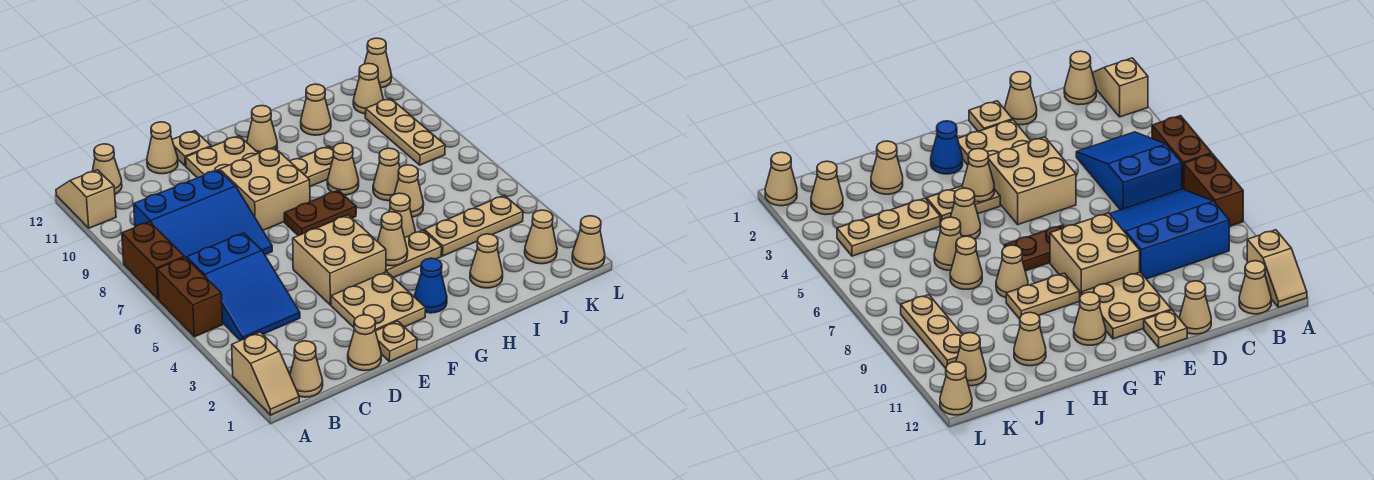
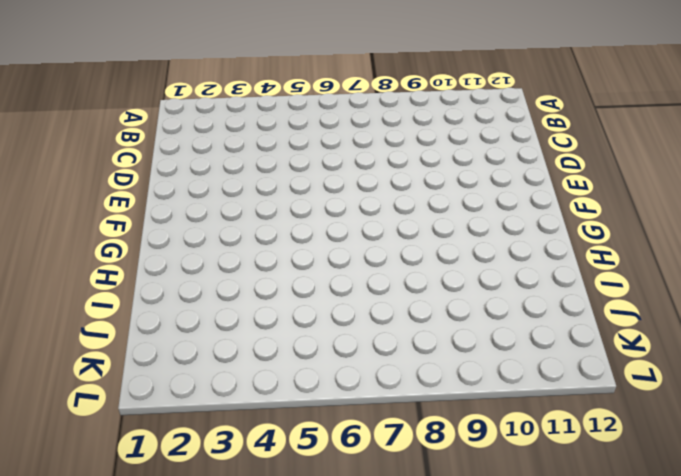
none -> tan 1x2 slope [232,332,299,415]
none -> brown 1x2 brick [157,257,223,337]
none -> brown 1x2 brick [122,222,185,300]
none -> tan 1x2 slope [56,170,116,228]

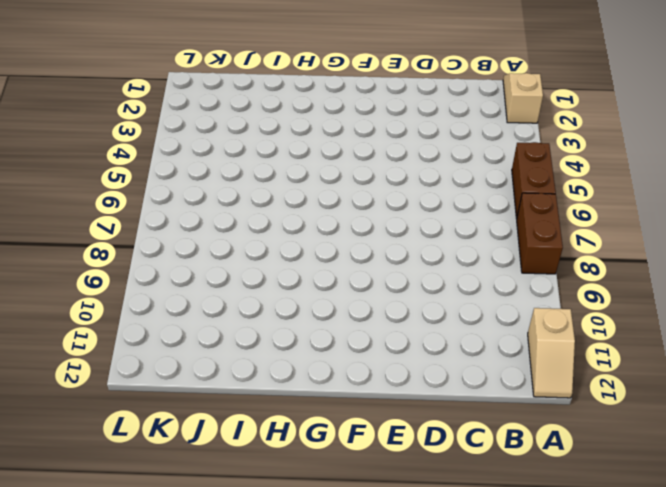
none -> tan 1x1 cone [290,341,323,397]
none -> blue 2x3 slope [187,233,300,341]
none -> blue 3x3 slope [134,170,272,258]
none -> tan 1x1 cone [92,144,122,194]

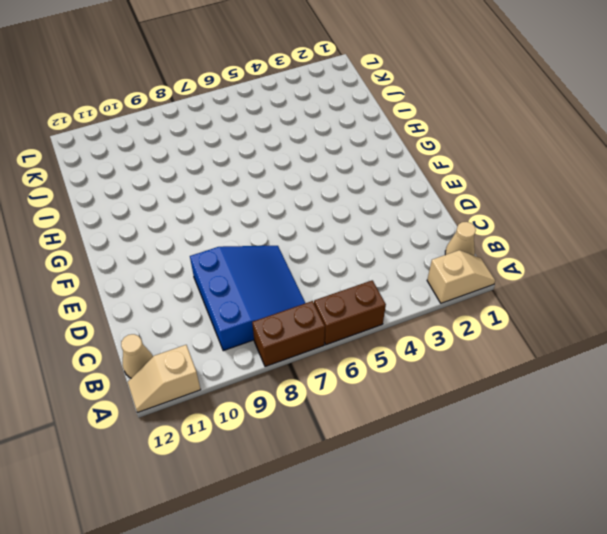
none -> blue 2x3 slope [187,233,300,341]
none -> tan 1x1 cone [348,315,381,371]
none -> tan 1x1 cone [147,122,178,174]
none -> tan 1x1 plate [376,321,417,362]

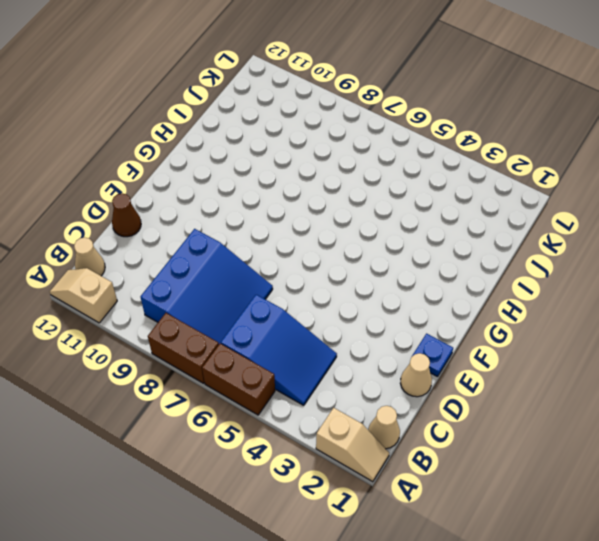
brown 1x1 cone [112,193,141,237] -> tan 1x1 cone [147,122,178,174]
blue 1x1 plate [412,334,453,377] -> tan 1x1 plate [376,321,417,362]
none -> tan 2x2 plate [331,272,426,331]
none -> tan 2x2 brick [293,215,386,305]
none -> tan 2x2 brick [220,147,310,230]
none -> tan 2x2 plate [186,136,258,178]

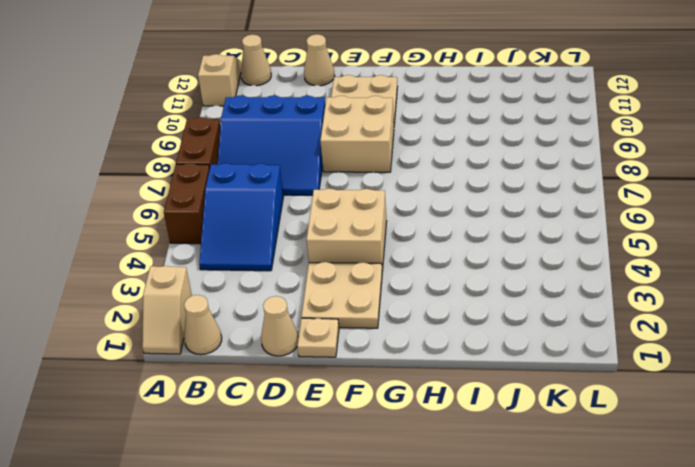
none -> tan 1x1 plate [172,131,211,166]
none -> brown 1x2 plate [284,190,356,236]
none -> blue 1x1 cone [414,258,447,313]
none -> tan 1x2 plate [386,230,442,278]

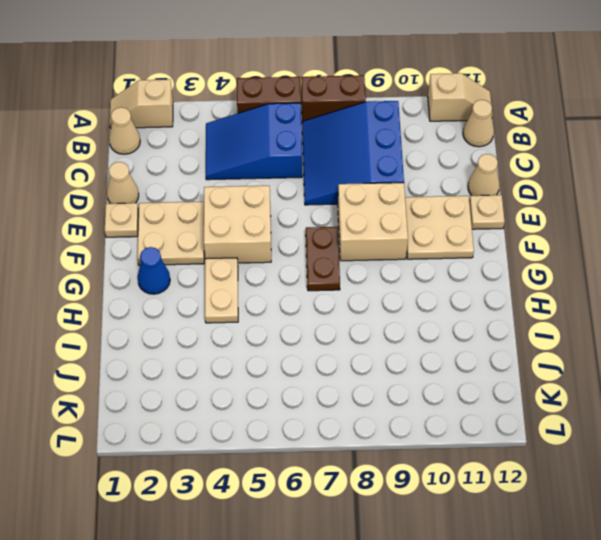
none -> tan 1x2 plate [290,146,334,187]
none -> tan 1x1 cone [247,106,278,153]
none -> tan 1x1 cone [389,193,416,238]
none -> tan 1x1 cone [327,143,359,195]

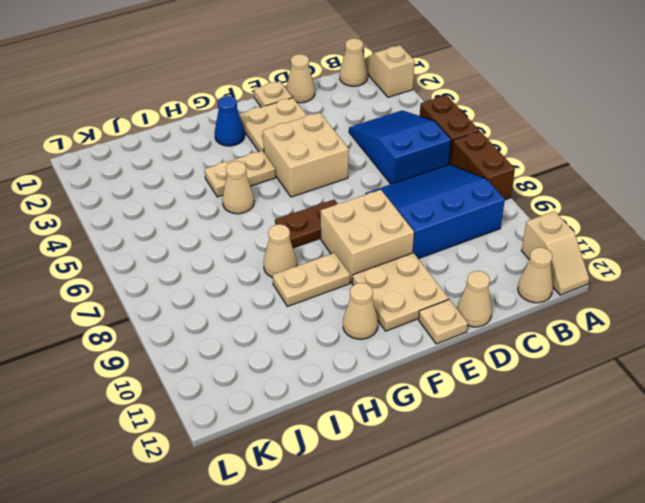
none -> tan 1x1 cone [470,234,503,288]
none -> tan 1x3 plate [424,195,523,256]
none -> tan 1x1 cone [394,165,424,217]
none -> tan 1x1 cone [373,148,400,201]

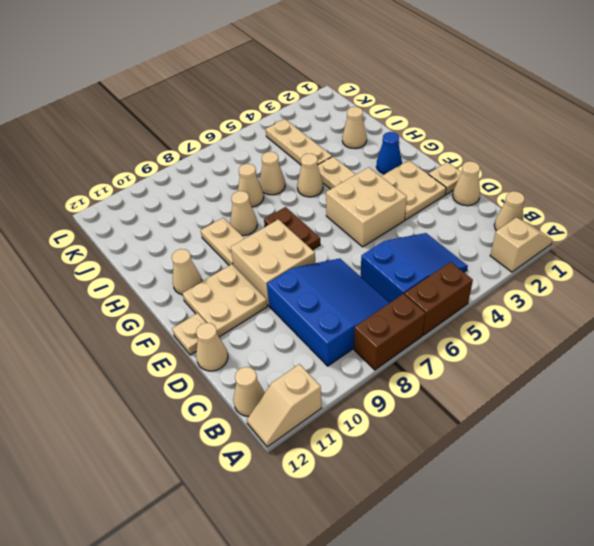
none -> tan 1x1 cone [301,84,331,135]
none -> tan 1x1 cone [525,210,557,264]
none -> tan 1x3 plate [365,98,445,165]
none -> tan 1x1 cone [353,63,383,114]

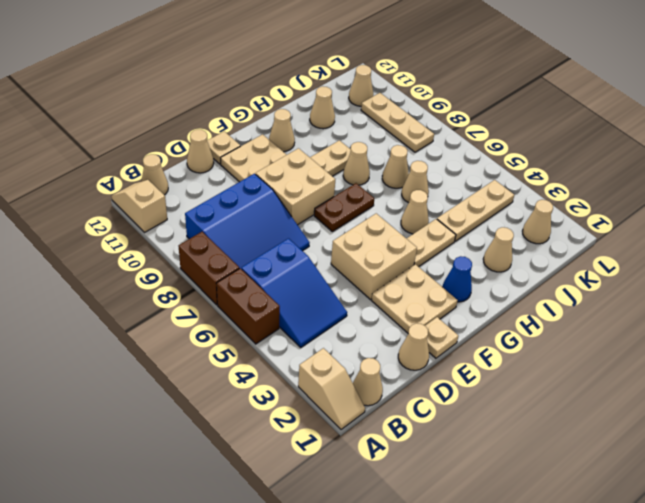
none -> tan 1x1 cone [572,216,605,270]
none -> tan 1x1 cone [365,38,392,88]
none -> tan 1x1 cone [377,212,408,266]

